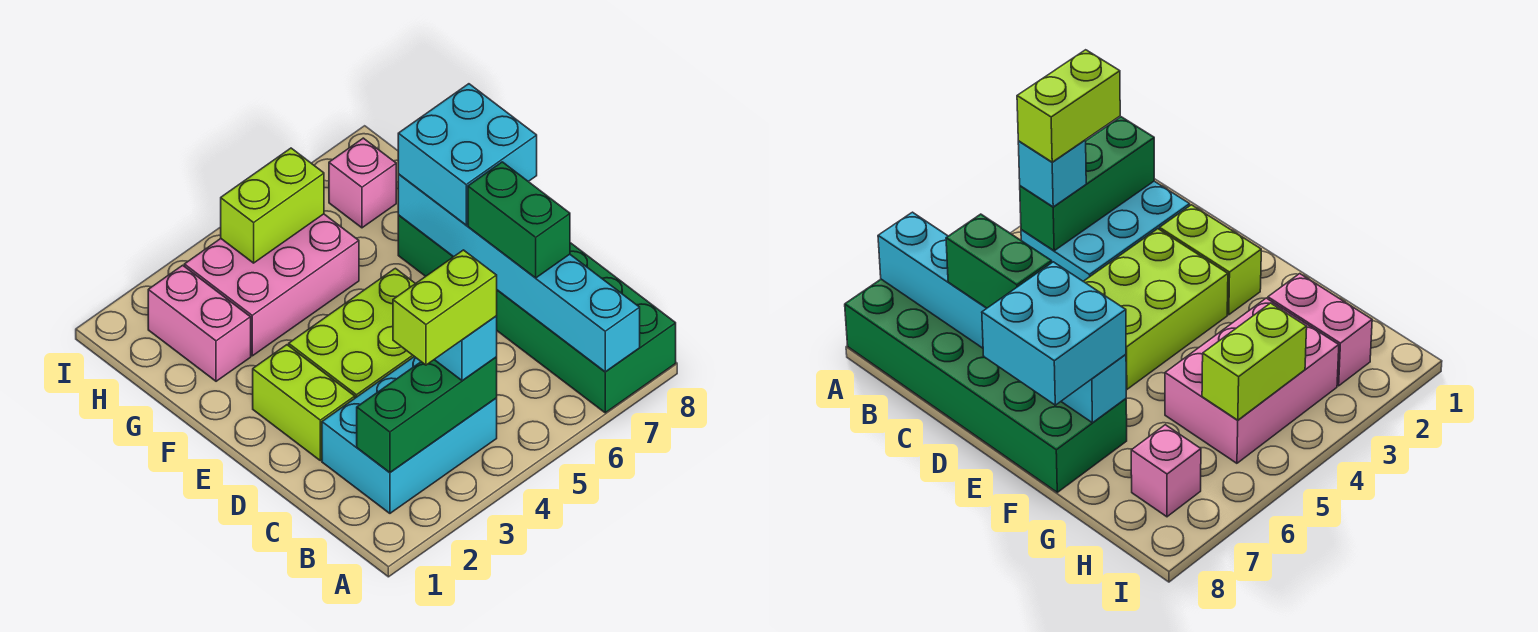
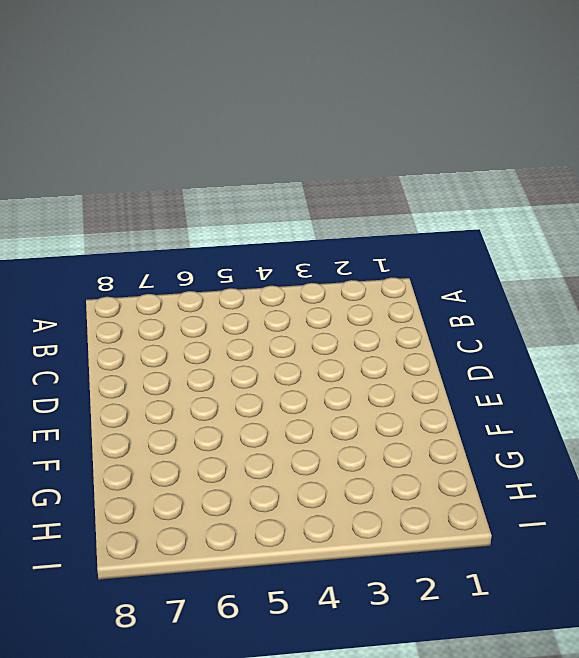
none -> green 2x6 brick [398,215,676,413]
none -> cyan 2x3 brick [322,357,497,513]
none -> lime 1x2 brick [253,345,355,461]

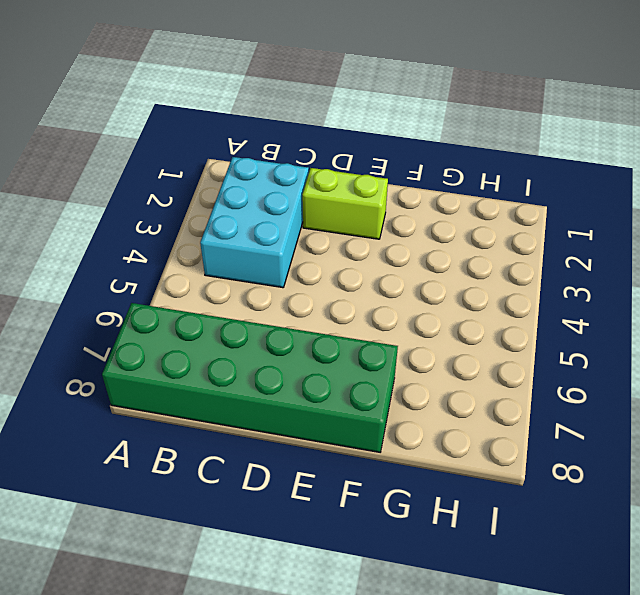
none -> lime 2x3 brick [289,268,415,398]
none -> pink 1x2 brick [148,265,251,381]
none -> pink 2x3 brick [184,214,359,356]

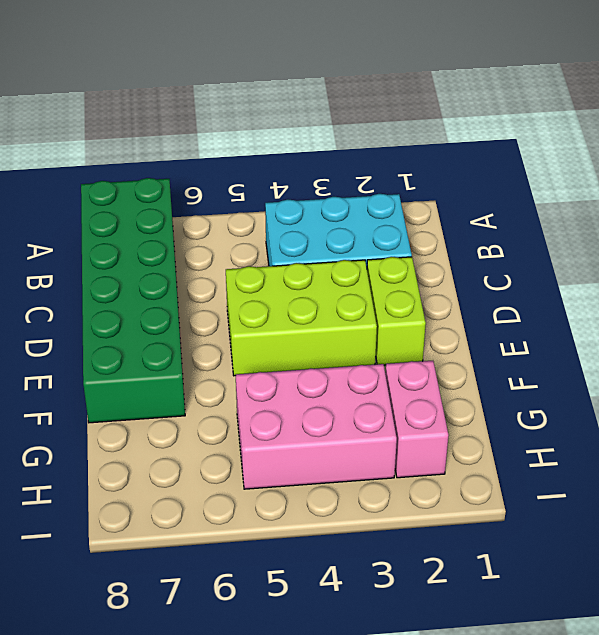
none -> pink 1x1 brick [329,138,396,228]
none -> cyan 1x6 brick [398,174,640,372]
none -> green 1x3 brick [357,357,497,472]

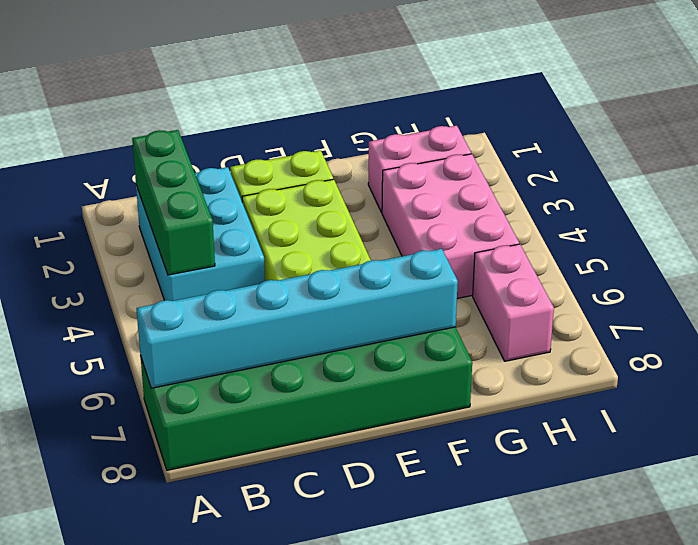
pink 1x2 brick [473,244,554,361] -> pink 1x1 brick [329,138,396,228]
none -> lime 1x2 brick [221,148,324,263]
none -> cyan 1x1 brick [434,316,497,381]
none -> green 1x2 brick [468,162,570,278]

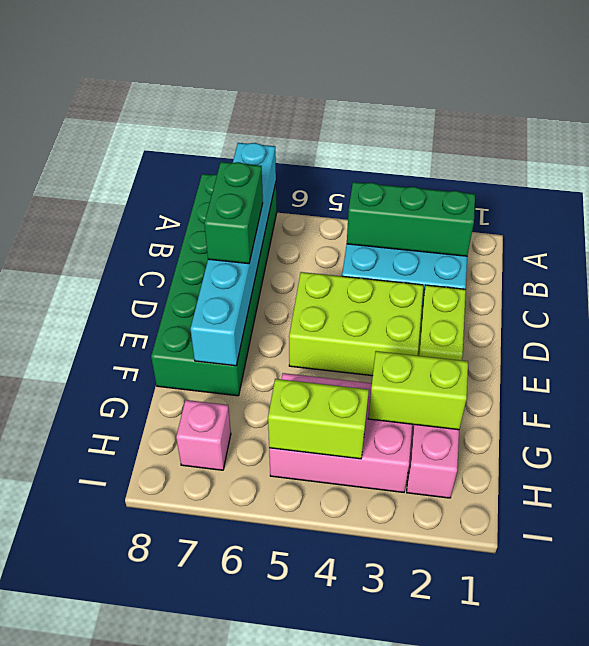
lime 1x2 brick [368,351,468,430] -> lime 1x2 brick moved to [393,250,497,365]
none -> cyan 1x1 brick [434,316,497,381]
none -> cyan 2x2 brick [398,84,537,225]

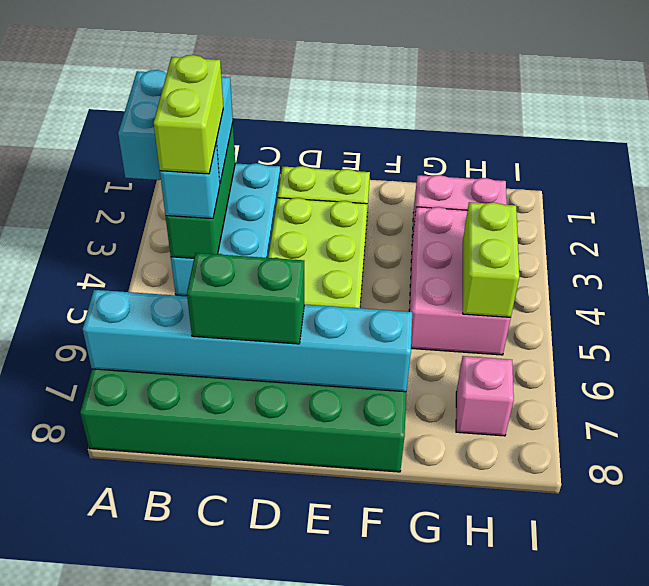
cyan 2x2 brick [118,70,233,182] -> cyan 2x2 brick moved to [398,84,537,225]

